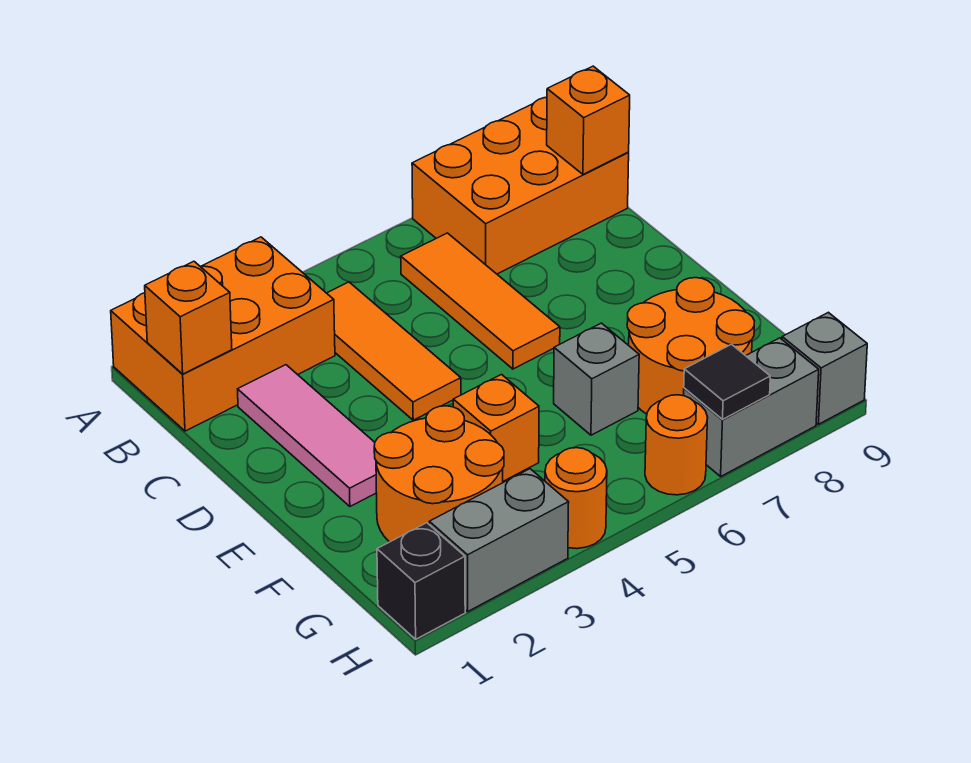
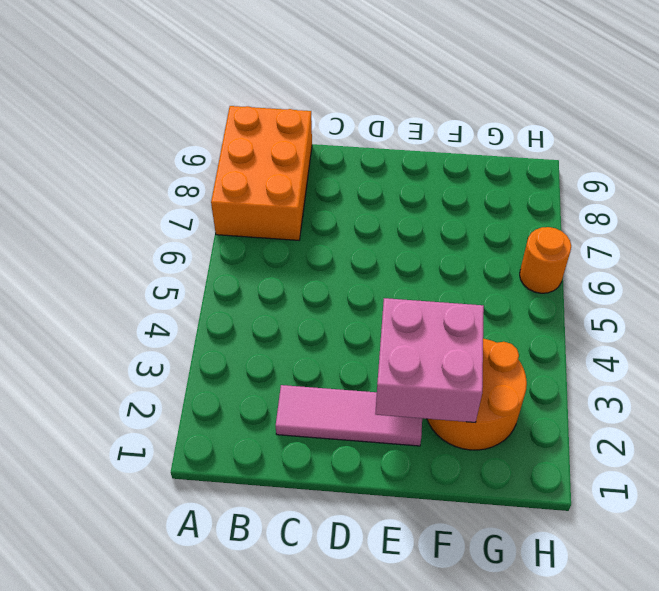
pink 2x2 brick [375,298,484,423] -> none
none -> orange 2x3 brick [111,237,335,431]
none -> orange 1x3 tile [327,282,461,420]
none -> orange 1x3 tile [401,233,560,369]

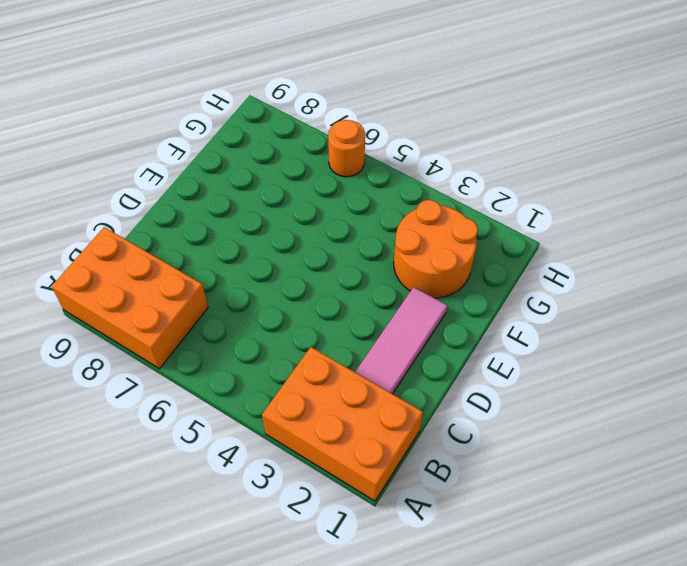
none -> orange 1x3 tile [327,282,461,420]
none -> orange 1x3 tile [401,233,560,369]
none -> orange 1x1 brick [453,375,539,481]

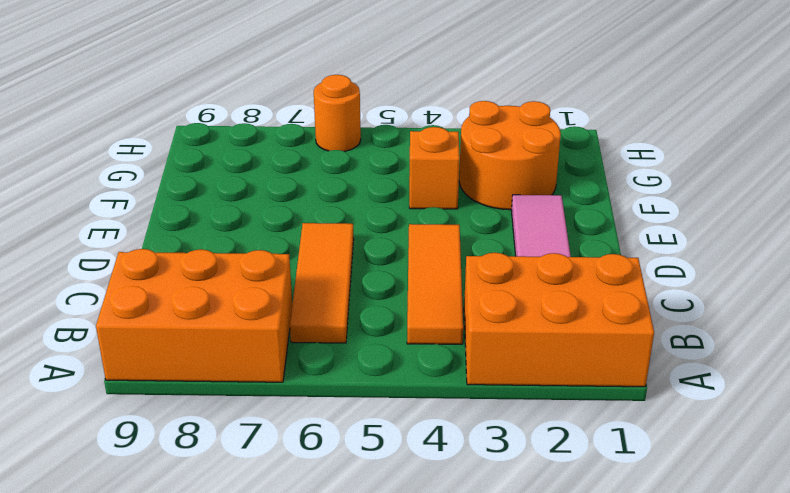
none -> grey 1x1 brick [554,323,639,435]
none -> orange 2x2 round brick [627,278,755,414]
none -> black 1x1 brick [377,523,465,639]

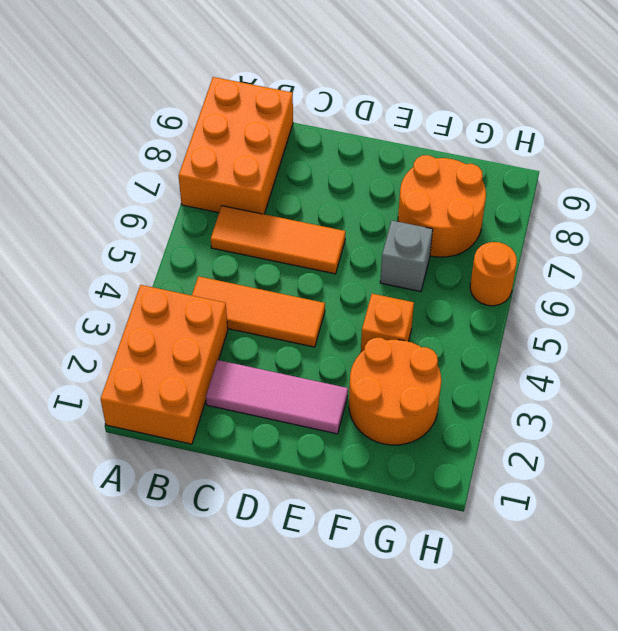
none -> black 1x1 brick [377,523,465,639]
none -> grey 1x2 brick [429,469,569,611]
none -> orange 1x1 round brick [545,448,607,549]

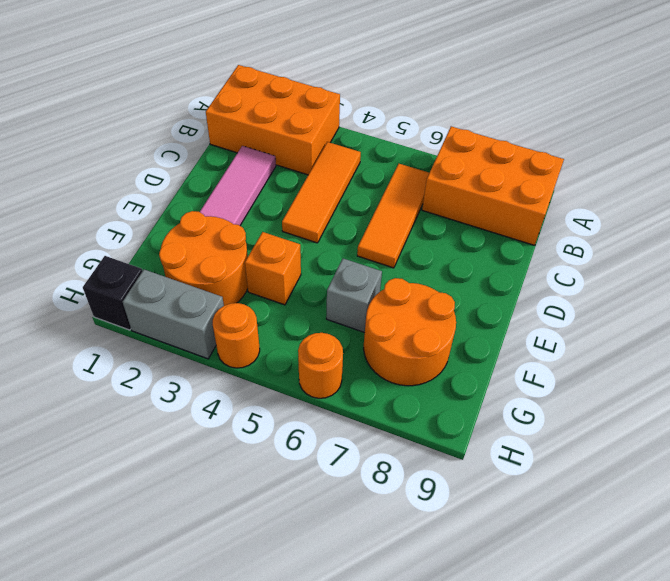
none -> grey 1x2 brick [684,338,819,476]
none -> grey 1x1 brick [782,312,867,424]
none -> orange 1x1 brick [145,261,232,374]

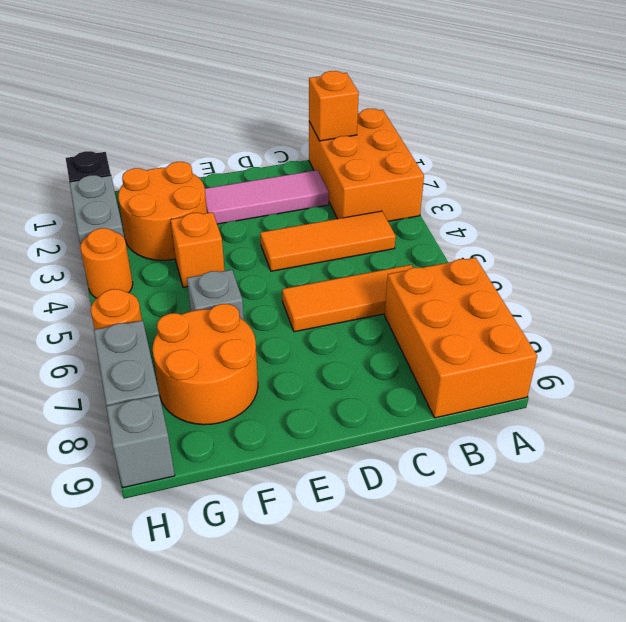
none -> orange 1x1 brick [547,66,630,174]
none -> black 1x1 tile [684,344,770,419]

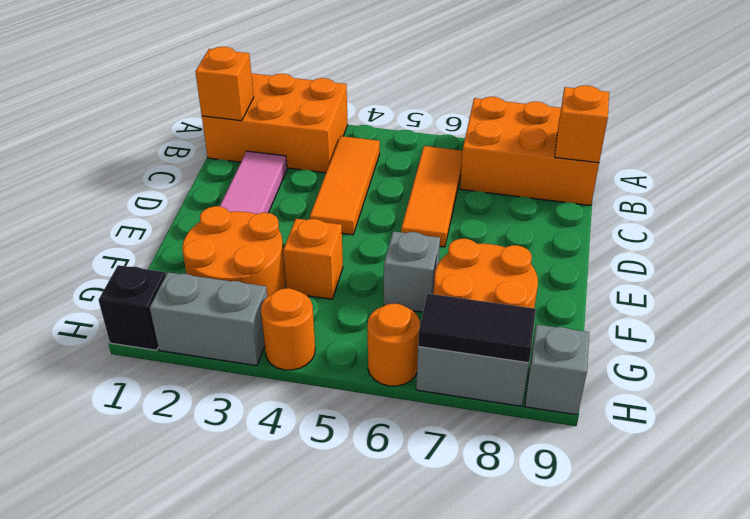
black 1x2 tile [418,294,536,363] -> black 1x1 tile [684,344,770,419]

